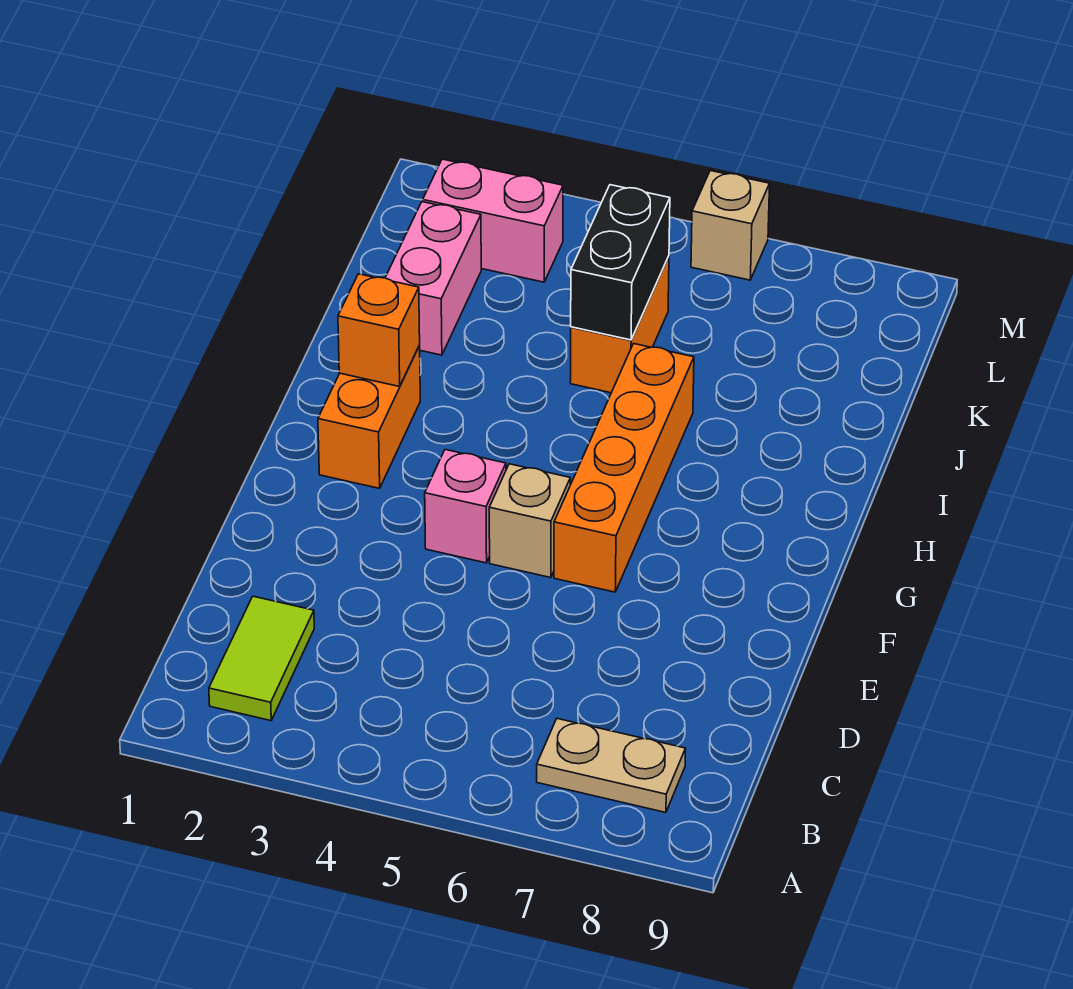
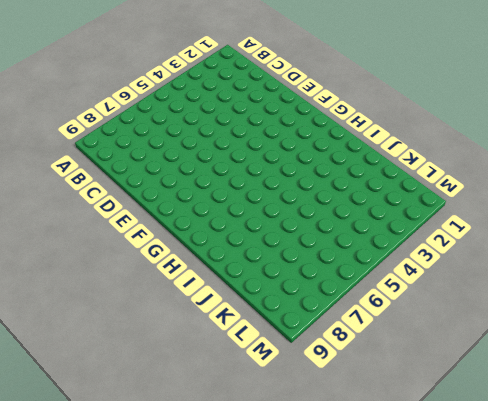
none -> lime 1x2 tile [209,596,314,721]
none -> tan 1x2 plate [537,719,686,812]
none -> pink 1x1 brick [425,450,506,563]

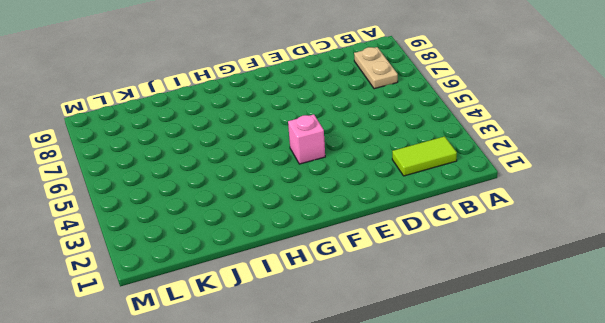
none -> tan 1x1 brick [489,464,570,578]
none -> orange 1x4 brick [554,344,694,592]
none -> orange 1x2 brick [318,346,420,488]

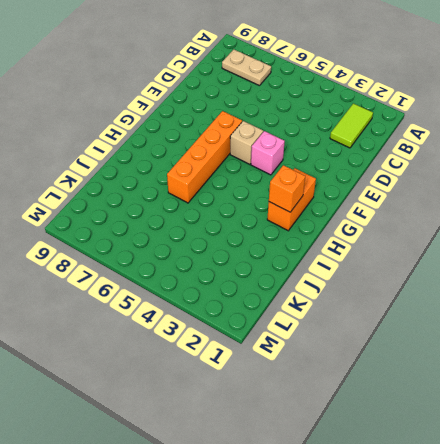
none -> pink 1x2 brick [385,202,481,355]
none -> orange 1x2 brick [570,256,669,393]
none -> pink 1x2 brick [423,159,563,282]

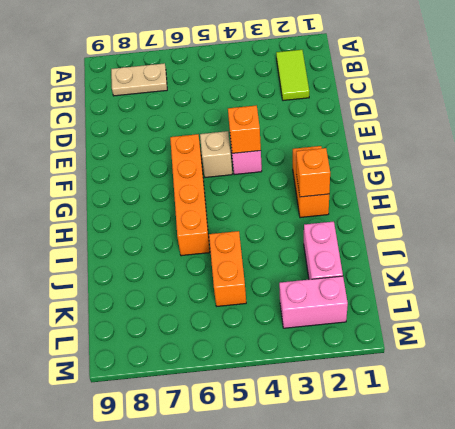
orange 1x1 brick [228,105,261,153] -> none
none -> tan 1x1 brick [691,171,770,280]
none -> black 1x2 brick [571,185,670,340]

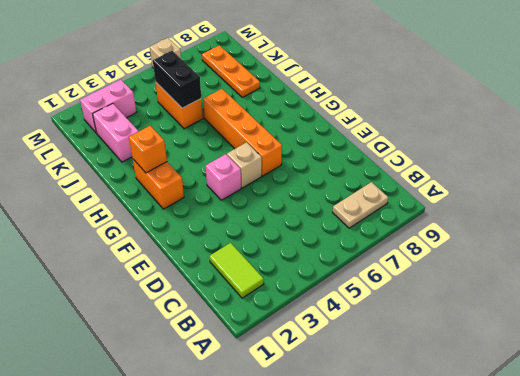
orange 1x3 plate [202,45,260,97] -> none

